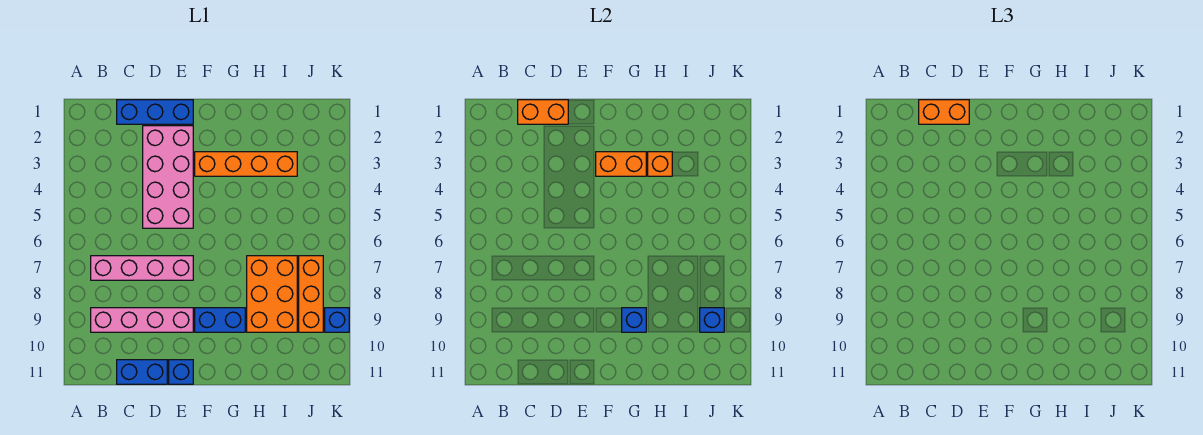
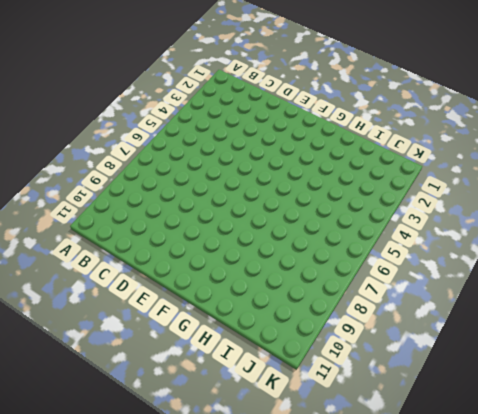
none -> pink 1x4 brick [91,256,193,280]
none -> pink 1x4 brick [91,308,193,332]
none -> blue 1x3 brick [117,100,193,124]

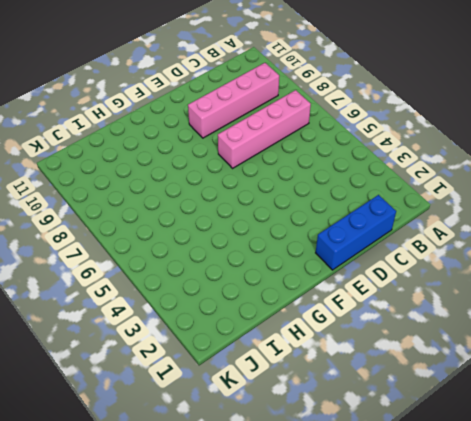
none -> blue 1x2 brick [117,360,167,384]
none -> pink 2x4 brick [143,126,193,228]
none -> blue 1x1 brick [169,360,193,384]

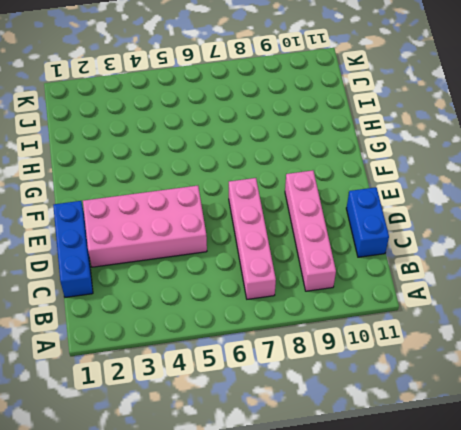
none -> blue 1x1 brick [169,360,193,384]
none -> orange 1x4 brick [195,152,297,176]
none -> blue 1x2 brick [195,308,245,332]

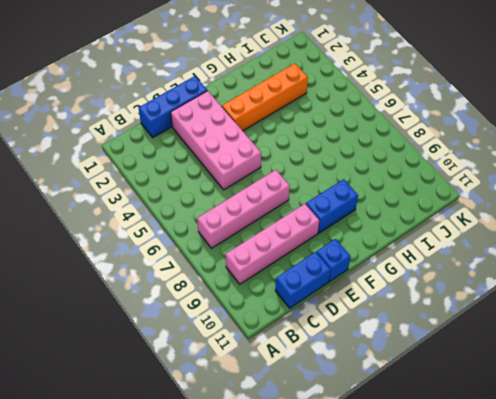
none -> orange 2x3 brick [247,256,297,332]
none -> orange 1x3 brick [299,256,323,332]
none -> blue 1x1 brick [325,308,349,332]

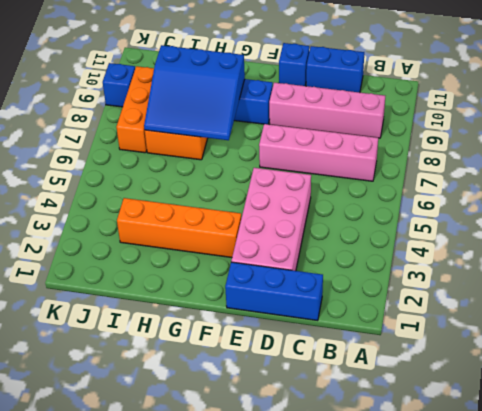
blue 3x3 slope [144,45,245,140] -> blue 1x1 brick [622,308,646,332]
none -> orange 1x2 brick [518,100,568,124]
none -> orange 1x2 brick [596,152,646,176]
none -> orange 1x1 brick [648,152,672,176]

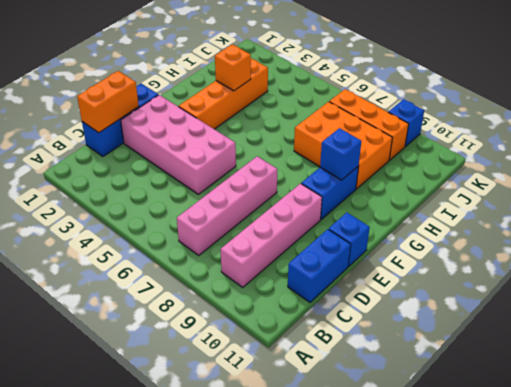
none -> orange 1x2 brick [596,152,646,176]
none -> blue 1x1 brick [700,308,724,332]
none -> orange 1x2 brick [919,100,969,124]

